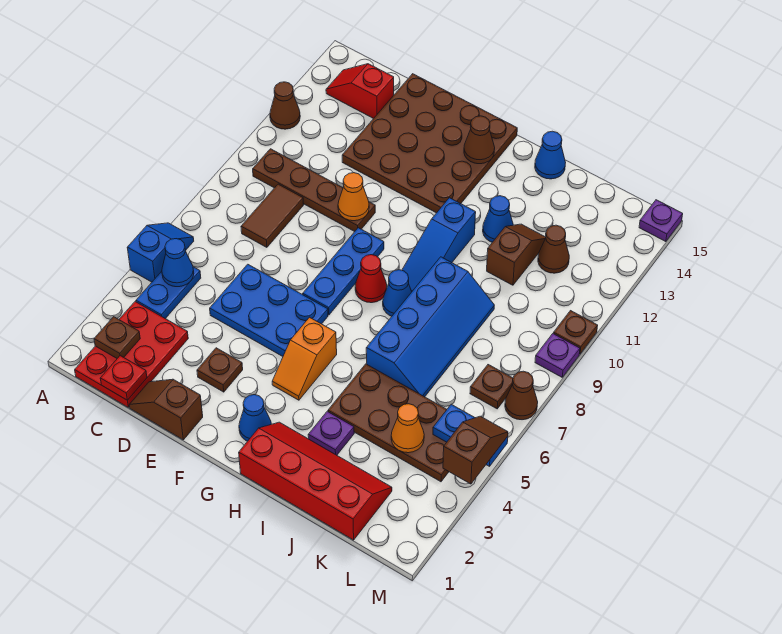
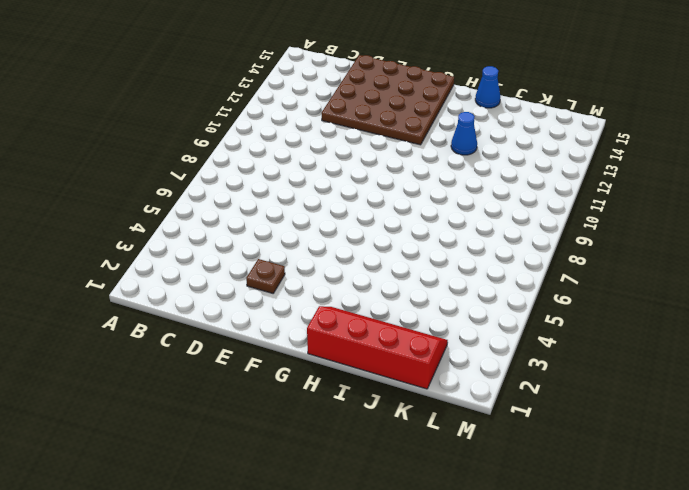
none -> blue 1x2 slope [127,223,194,282]
none -> brown 1x1 cone [270,82,300,129]
none -> red 2x3 plate [75,302,188,407]
none -> blue 1x2 plate [136,267,201,319]

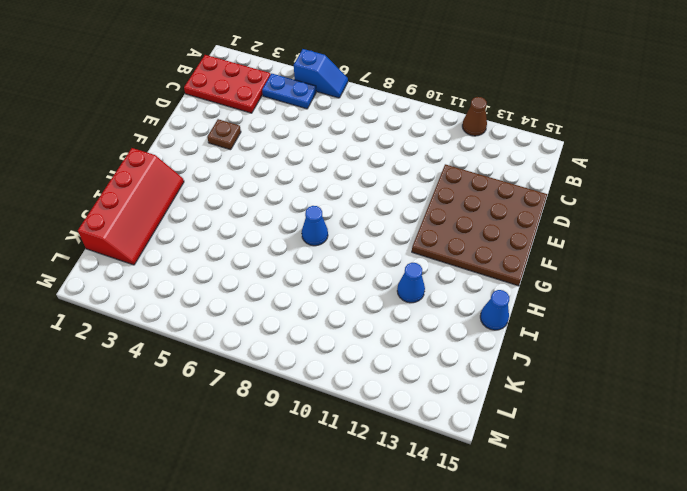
none -> brown 1x4 plate [253,149,375,232]
none -> red 1x2 slope [326,64,394,119]
none -> brown 1x2 tile [241,184,304,247]
none -> brown 1x2 slope [129,379,203,440]

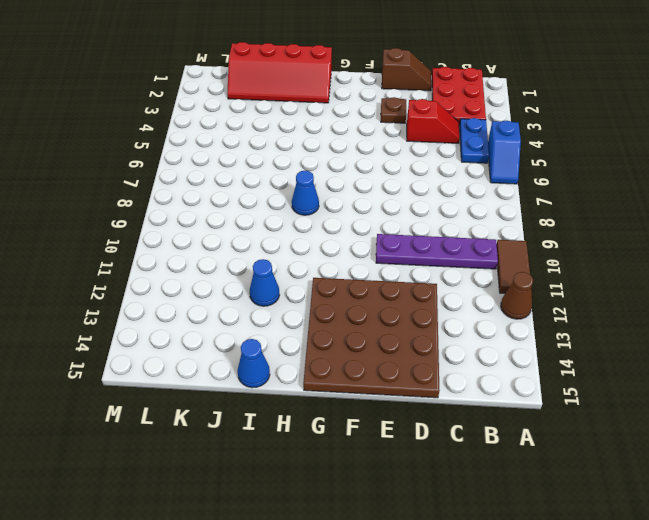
brown 1x2 tile [497,240,530,293] -> brown 1x2 tile moved to [241,184,304,247]
purple 1x4 plate [376,234,498,269] -> brown 1x4 plate [253,149,375,232]
red 1x2 slope [407,99,460,143] -> red 1x2 slope moved to [326,64,394,119]
none -> blue 2x3 plate [210,264,328,356]
none -> blue 1x3 plate [303,228,384,315]
none -> blue 1x1 cone [239,395,271,441]
none -> orange 1x2 slope [272,317,337,400]

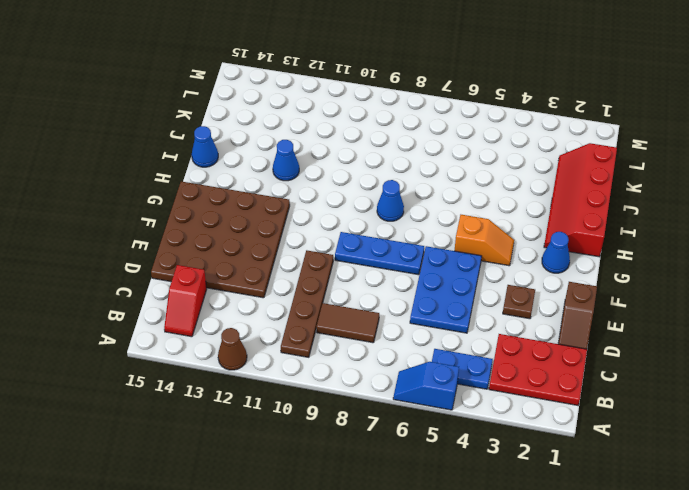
none -> red 1x1 cone [355,255,387,303]
none -> blue 1x3 slope [402,198,476,291]
none -> purple 1x1 plate [308,411,354,455]
none -> brown 2x4 plate [328,364,449,482]

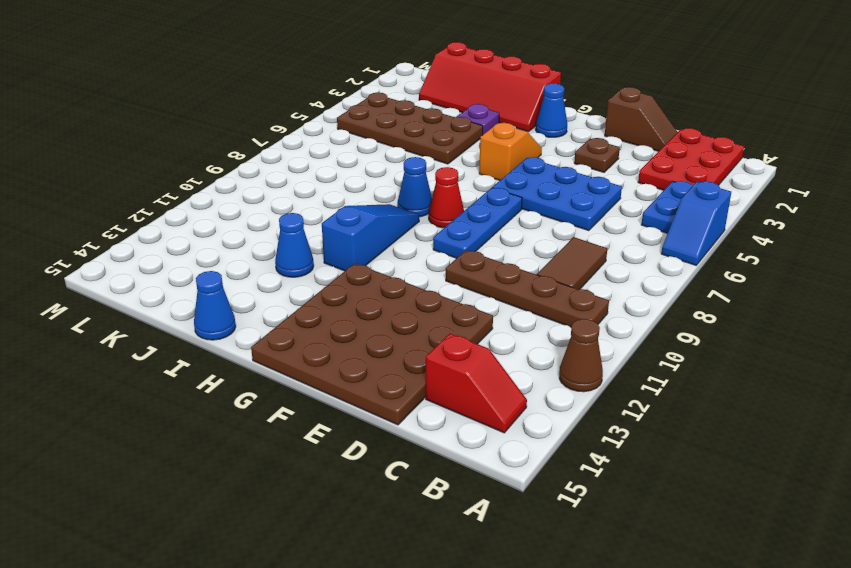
none -> blue 2x4 slope [366,257,494,397]
none -> brown 1x2 slope [487,224,546,285]
none -> brown 1x1 cone [538,225,569,273]
none -> brown 1x1 plate [470,365,513,409]

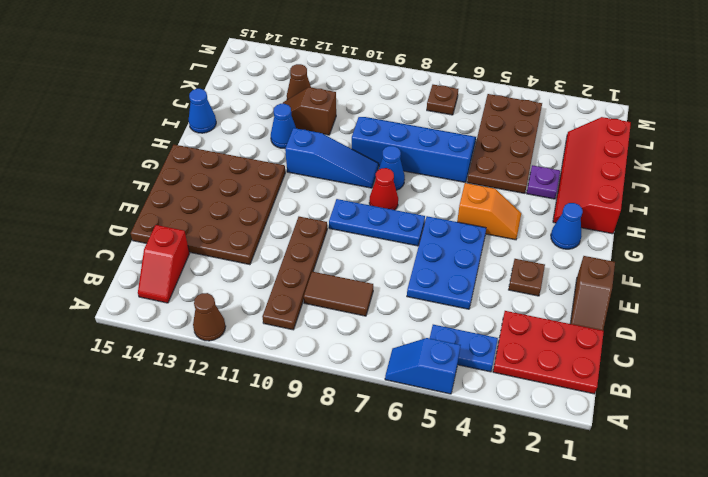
none -> brown 1x1 cone [505,371,538,420]
none -> purple 1x1 plate [535,334,580,377]
none -> brown 1x1 plate [553,311,598,354]
none -> purple 1x1 plate [639,200,683,242]

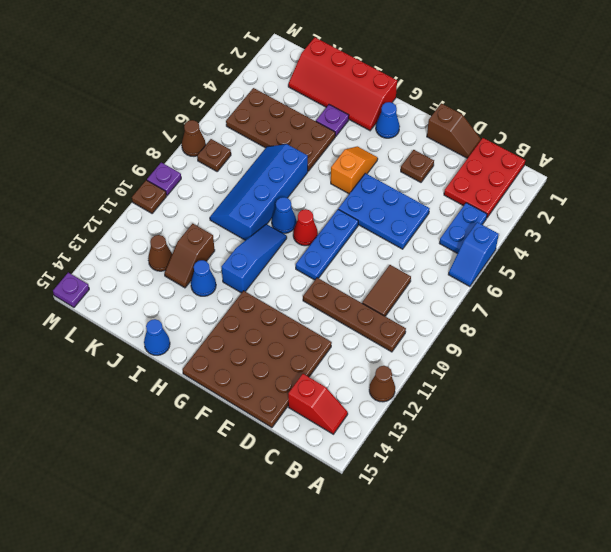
none -> brown 1x1 plate [94,317,140,358]
none -> blue 1x1 cone [162,239,194,287]
none -> red 1x1 plate [100,356,147,400]
none -> orange 1x1 cone [338,173,369,221]

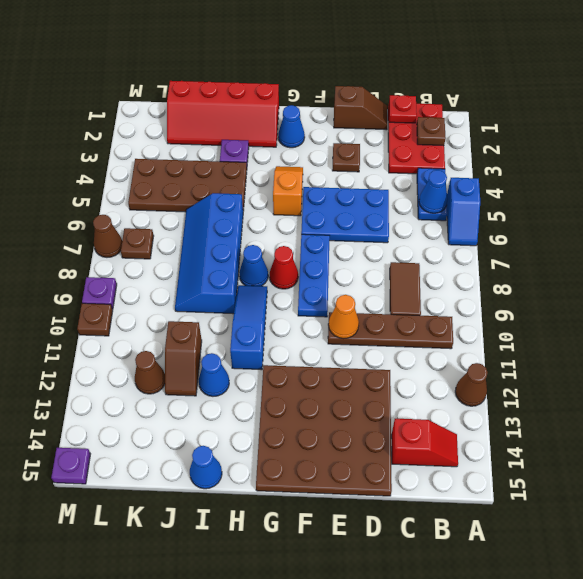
none -> brown 1x1 cone [464,116,495,164]
none -> orange 1x1 cone [391,404,424,453]
none -> blue 1x2 plate [433,404,508,466]
none -> brown 1x2 slope [443,416,508,484]

